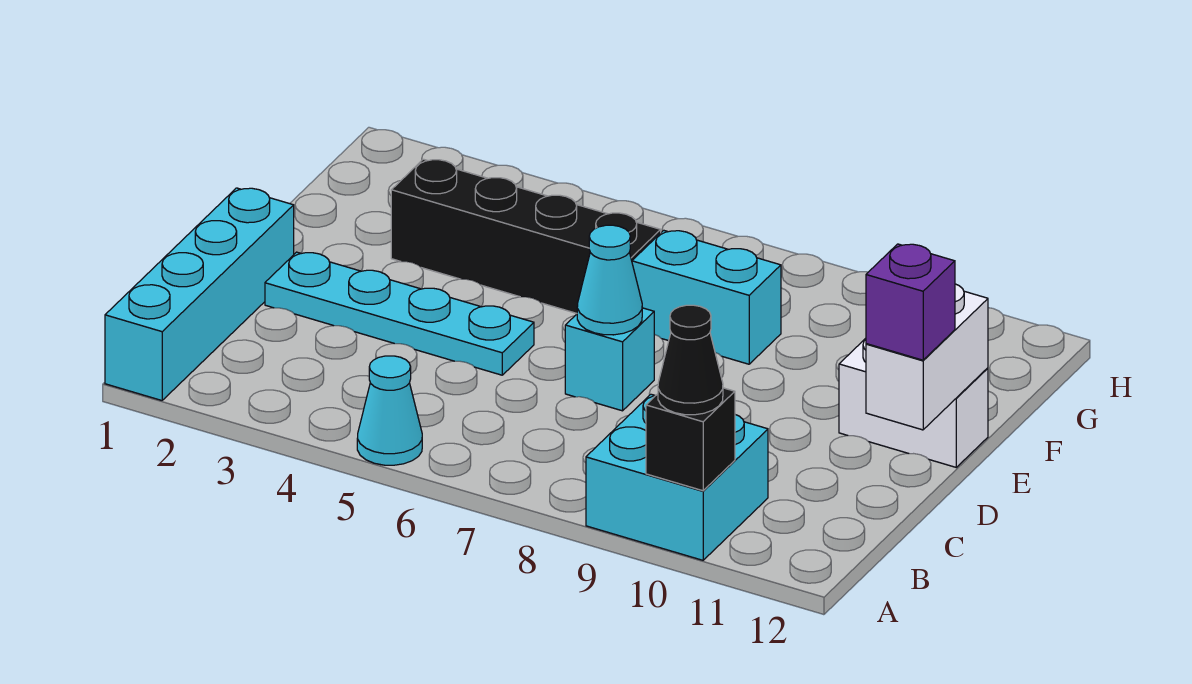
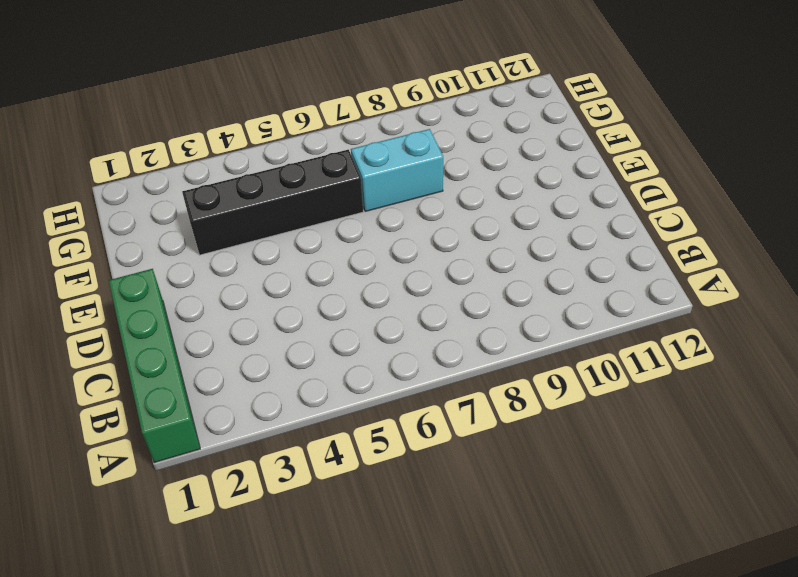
green 1x4 brick [109,269,200,463] -> cyan 1x4 brick [105,188,294,400]
none -> cyan 1x1 cone [357,356,422,465]
none -> cyan 2x2 brick [586,394,768,560]
none -> cyan 1x4 plate [265,252,534,375]

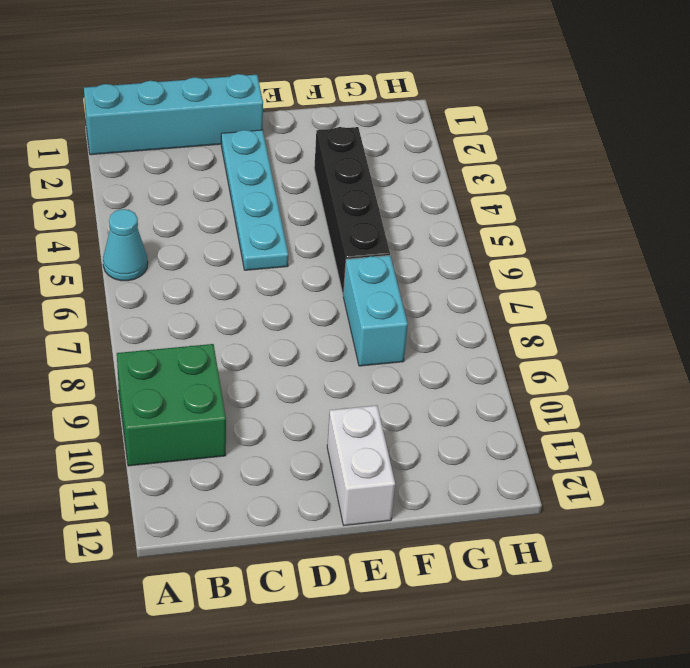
green 2x2 brick [117,344,226,466] -> cyan 2x2 brick [586,394,768,560]
none -> cyan 1x1 brick [565,308,654,411]
none -> black 1x1 brick [646,388,735,491]
none -> cyan 1x1 cone [577,225,642,335]

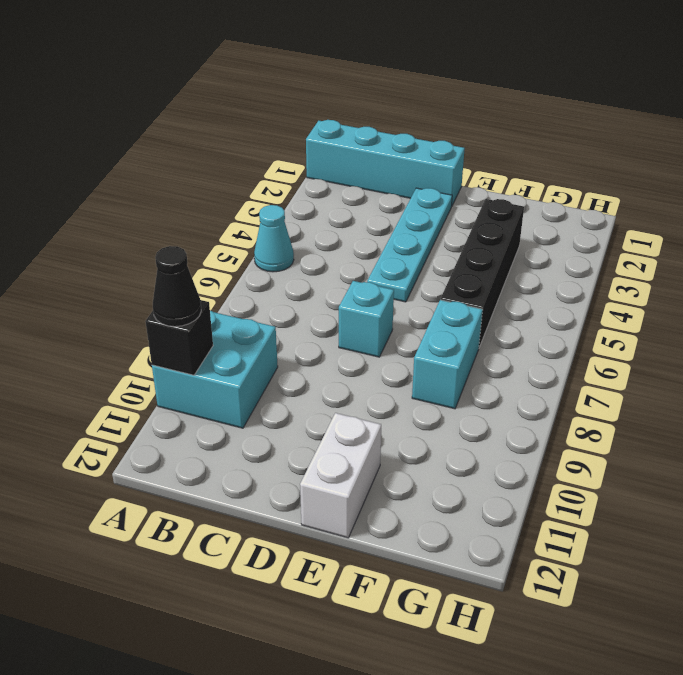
none -> cyan 1x1 cone [577,225,642,335]
none -> white 1x2 brick [866,284,988,430]
none -> purple 1x1 brick [866,244,955,360]

